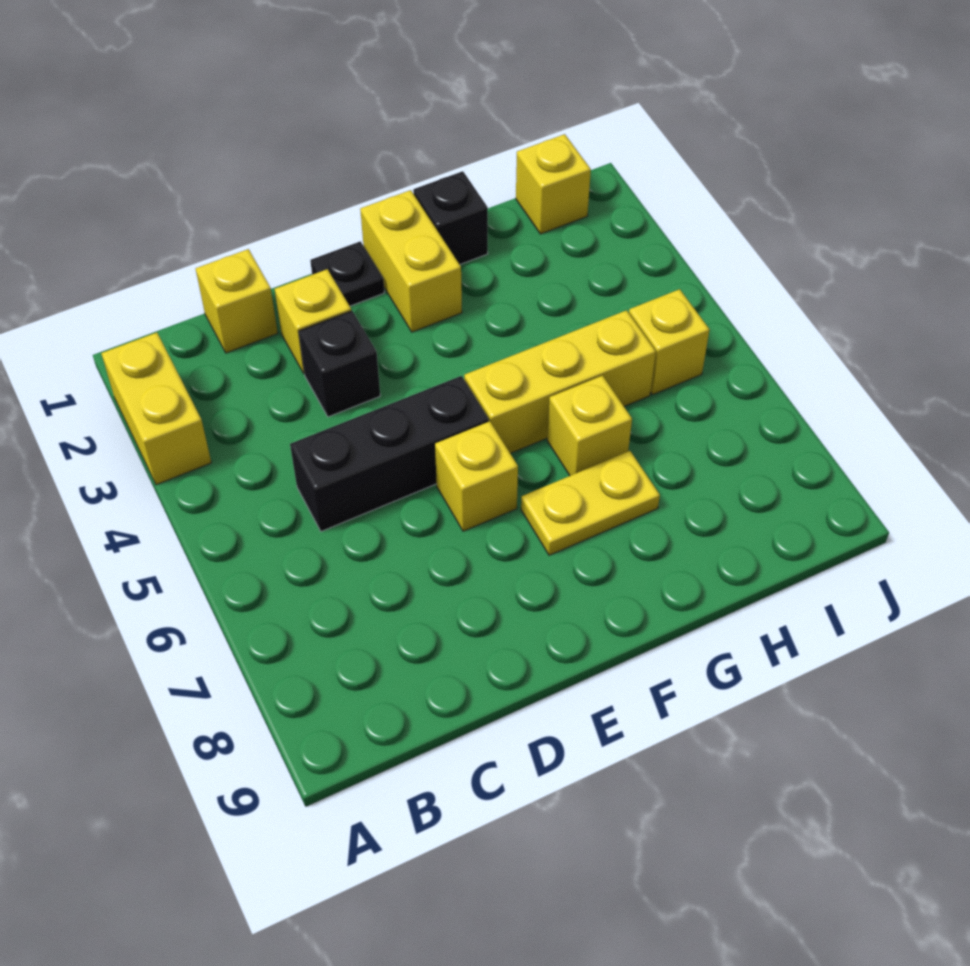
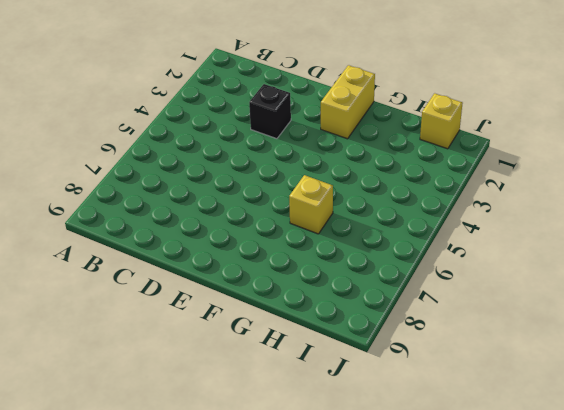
none -> yellow 1x2 brick [101,333,211,485]
none -> yellow 1x1 brick [196,249,278,353]
none -> black 1x3 brick [290,376,489,531]

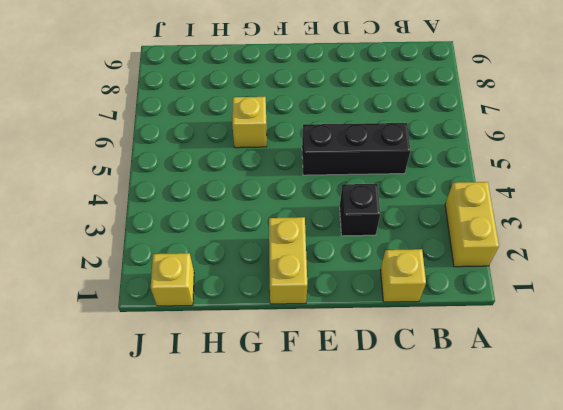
none -> yellow 1x1 brick [275,269,351,373]
none -> black 1x1 plate [310,241,385,306]
none -> yellow 1x1 brick [435,421,518,531]

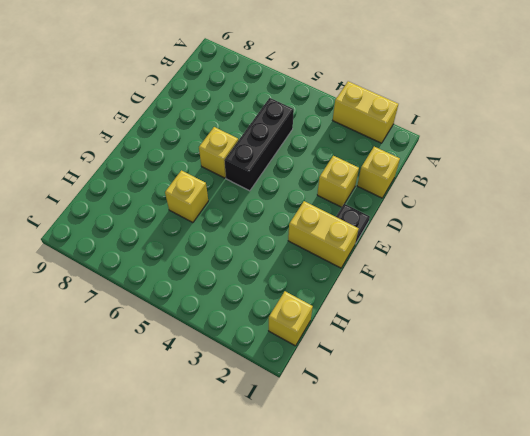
none -> black 1x1 brick [299,311,380,417]
none -> yellow 1x3 brick [464,310,656,453]
none -> yellow 1x2 plate [521,451,660,555]

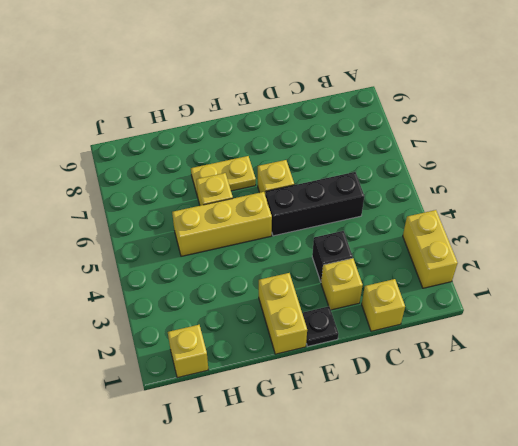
none -> black 1x1 brick [413,171,488,264]
none -> yellow 1x1 brick [629,289,710,394]

